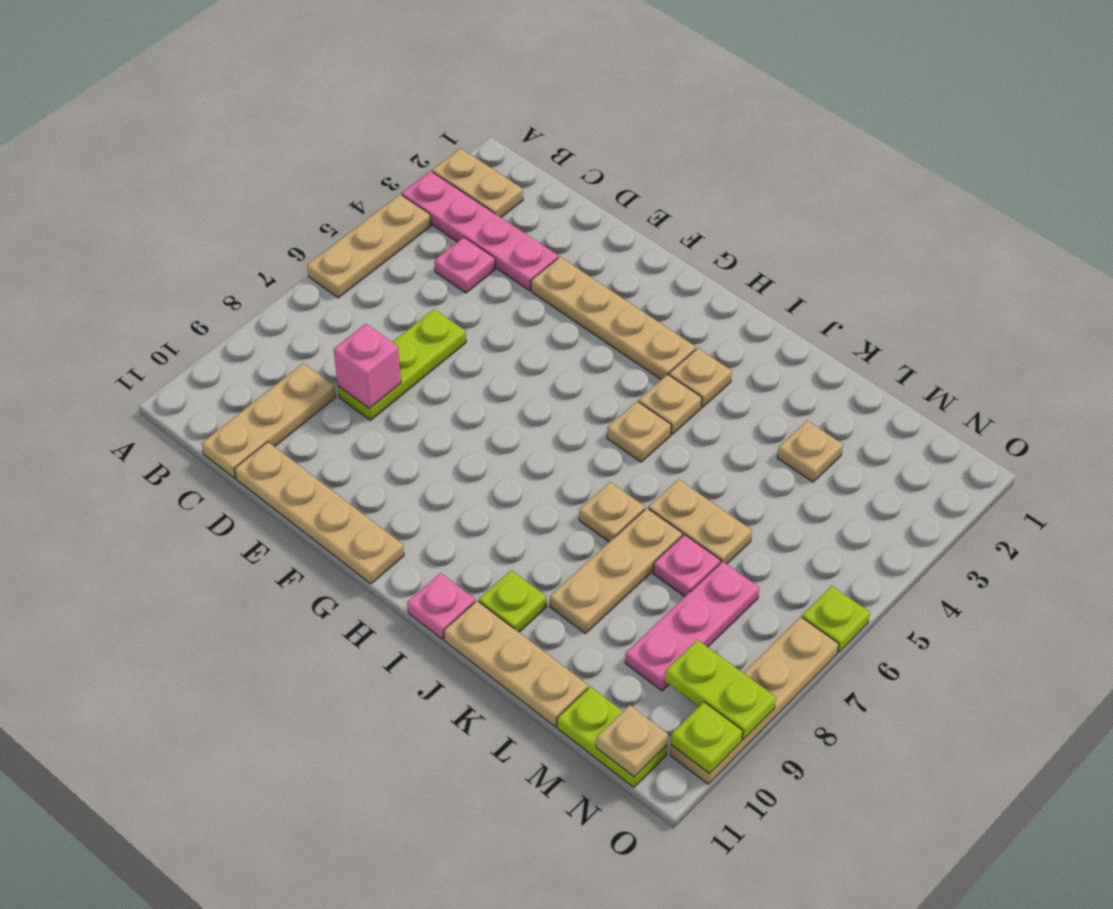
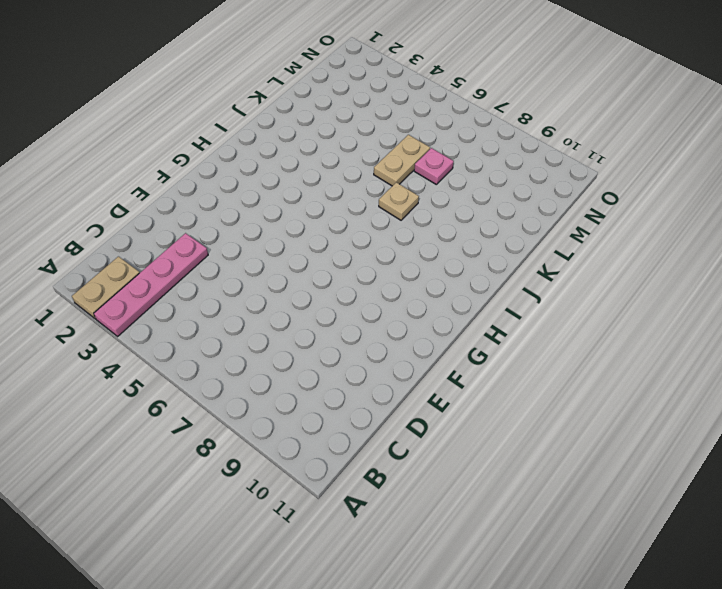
none -> tan 1x3 plate [307,194,431,298]
none -> pink 1x1 plate [434,237,495,293]
none -> tan 1x3 plate [202,363,336,478]

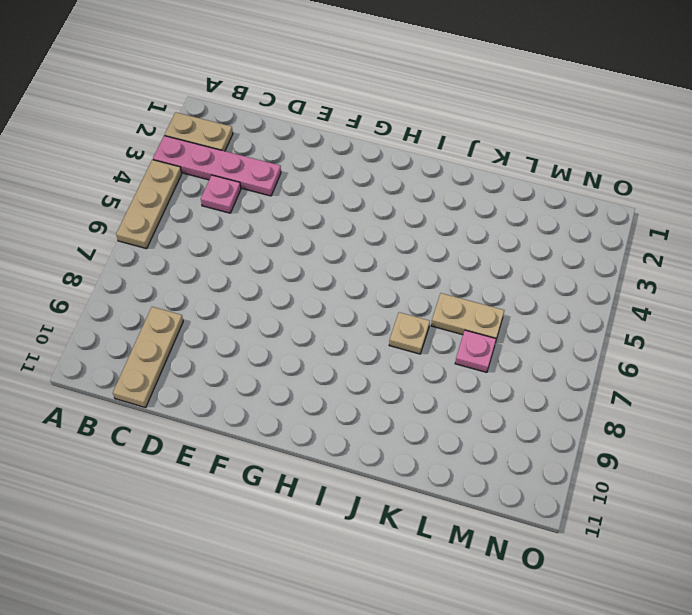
none -> lime 1x3 plate [338,309,466,420]
none -> tan 1x4 plate [235,442,404,584]
none -> tan 1x4 plate [531,257,696,380]

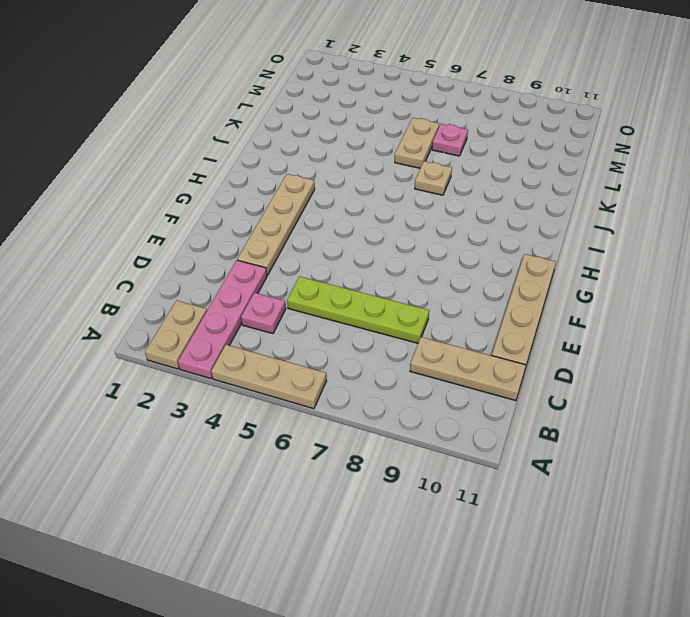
lime 1x4 plate [287,276,429,343] -> lime 1x3 plate [338,309,466,420]
none -> tan 1x1 plate [669,348,732,407]
none -> tan 1x1 plate [638,374,702,434]
none -> tan 1x1 plate [607,401,671,462]

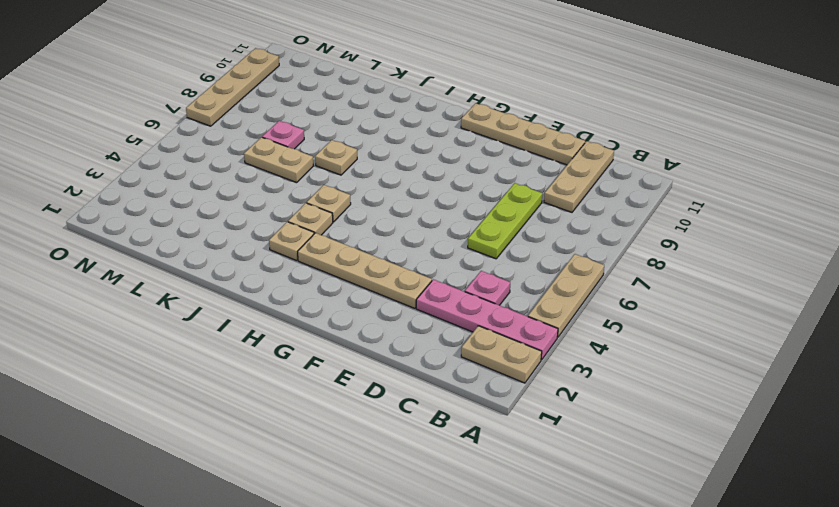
none -> pink 1x1 plate [407,573,475,639]
none -> lime 1x1 plate [479,570,547,632]
none -> tan 1x3 plate [444,601,588,727]

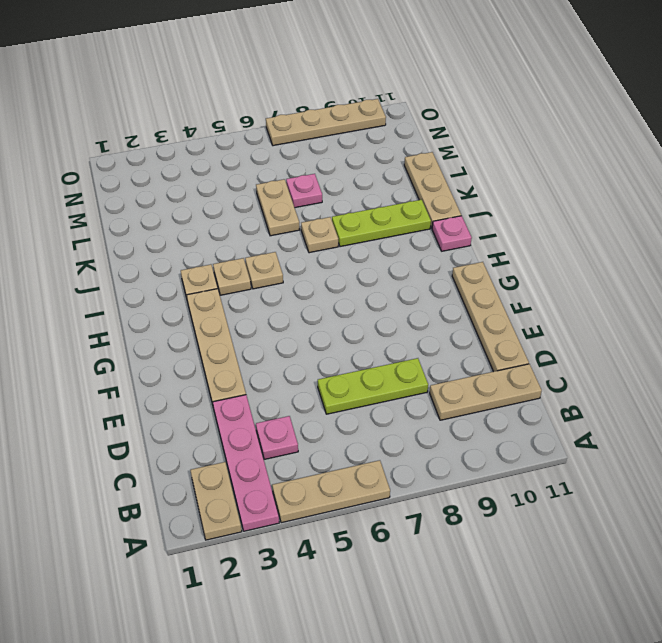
lime 1x3 plate [332,200,431,247] -> lime 1x1 plate [479,570,547,632]
none -> tan 1x3 plate [550,508,683,634]
none -> tan 1x1 plate [777,421,843,482]
none -> pink 1x3 plate [625,561,759,691]

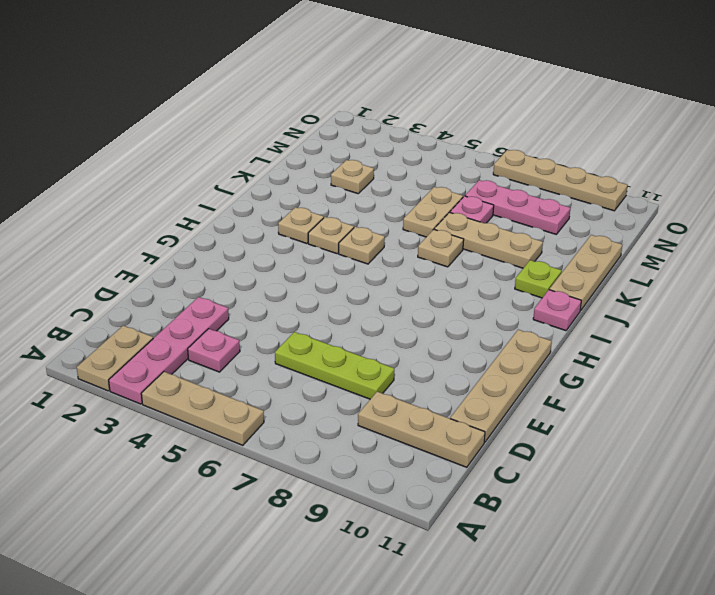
none -> tan 1x4 plate [531,257,696,380]
none -> lime 1x2 plate [557,687,667,787]
none -> lime 1x1 plate [802,586,870,653]

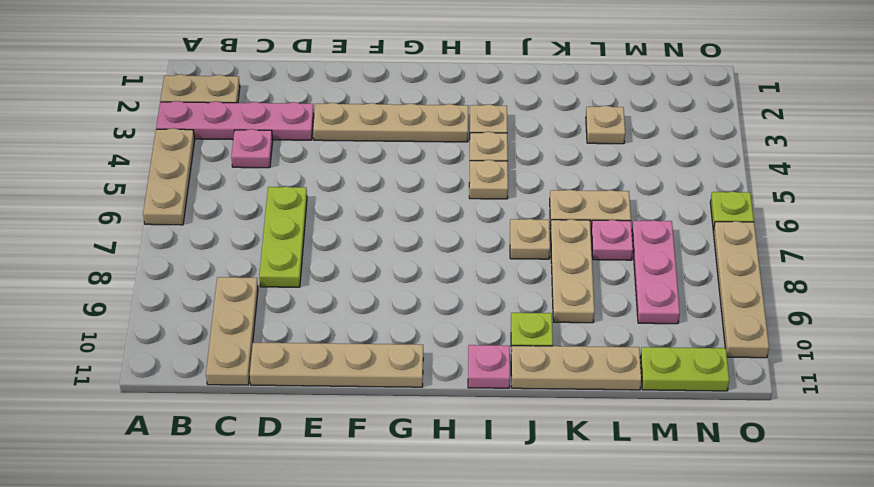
none -> pink 1x1 brick [334,324,401,409]
none -> lime 1x2 plate [665,640,776,739]
none -> tan 1x1 plate [596,705,668,777]

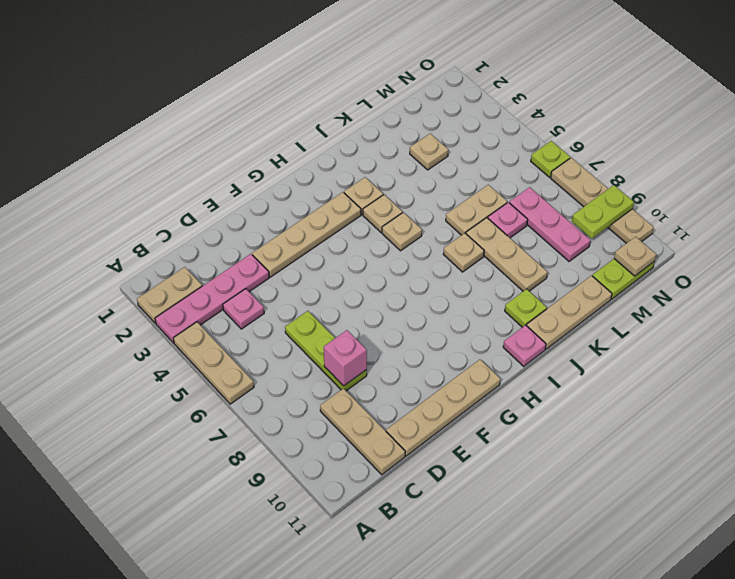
none -> lime 1x1 plate [671,702,743,774]

